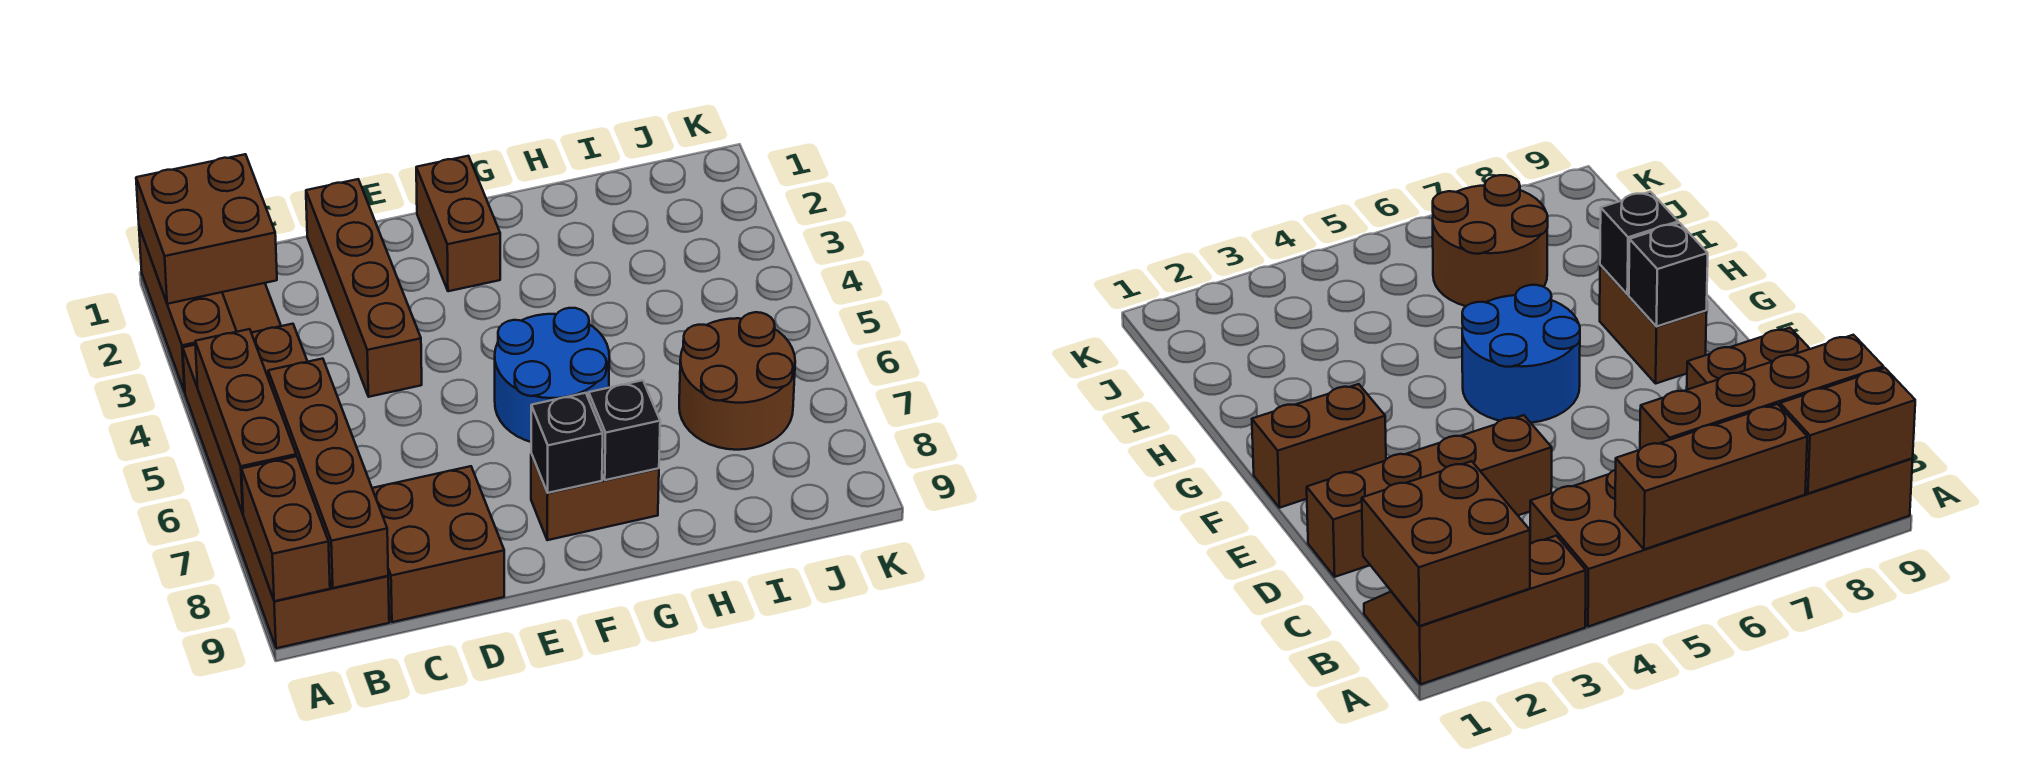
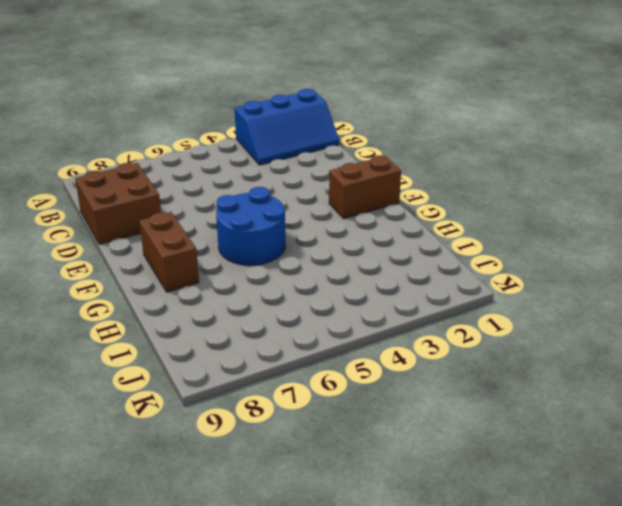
blue 2x3 slope [234,89,339,165] -> brown 2x3 slope [139,227,281,392]
none -> brown 2x6 brick [183,324,389,648]
none -> brown 1x4 brick [306,179,422,397]
none -> brown 2x2 round brick [679,312,795,450]

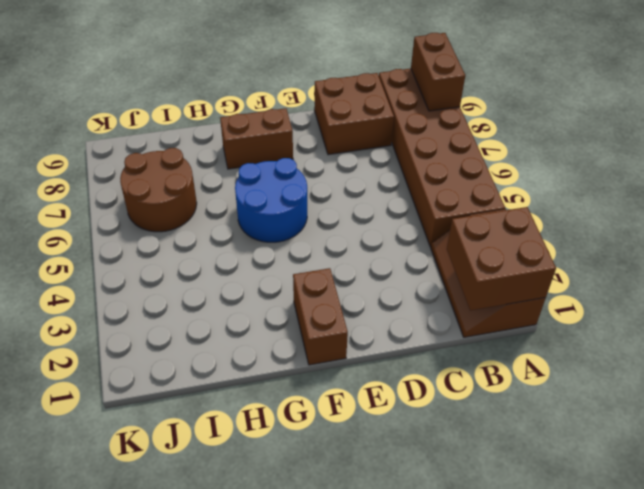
none -> brown 1x4 brick [306,179,422,397]
none -> brown 1x3 brick [195,329,296,513]
none -> brown 1x4 brick [268,359,388,588]

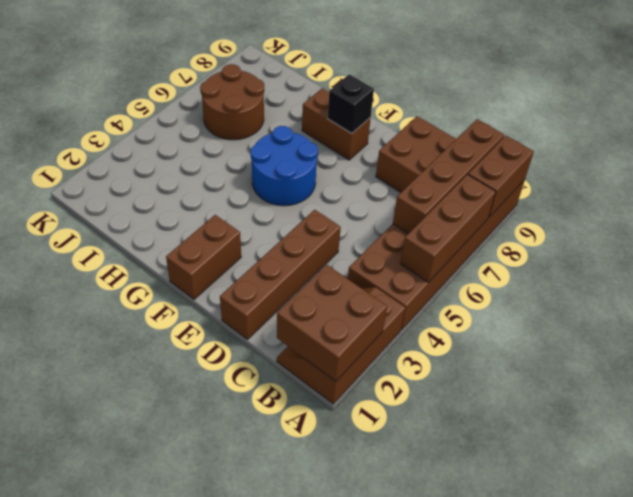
none -> black 1x1 brick [589,380,660,480]

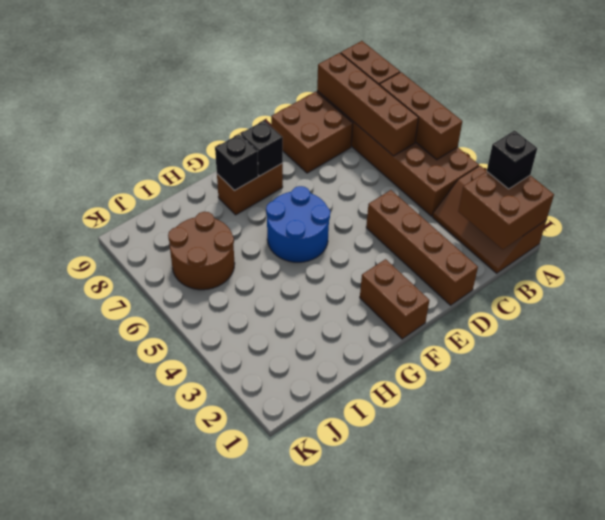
black 1x1 brick [487,130,537,189] -> none

